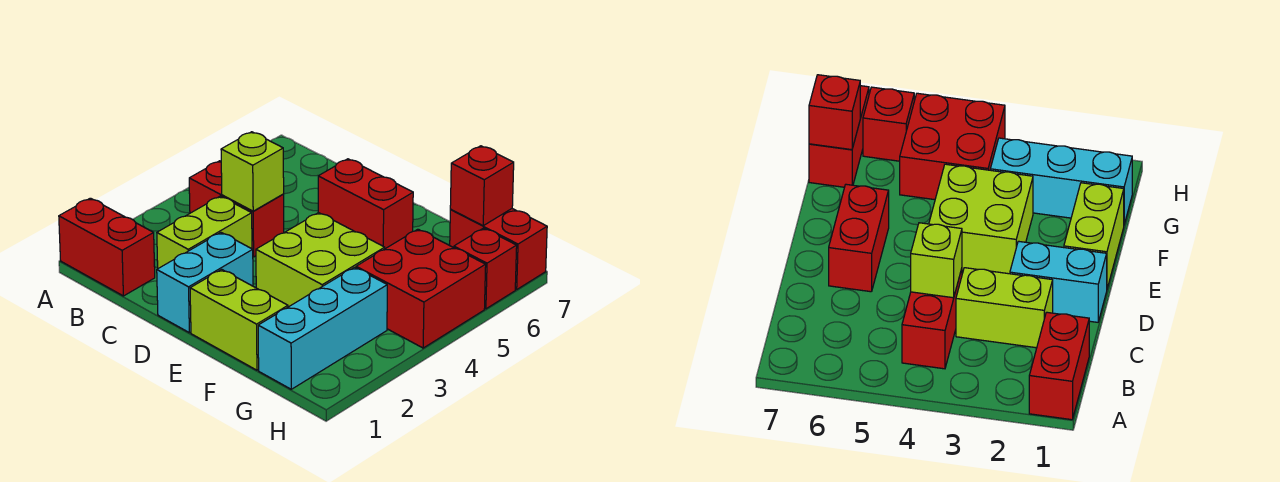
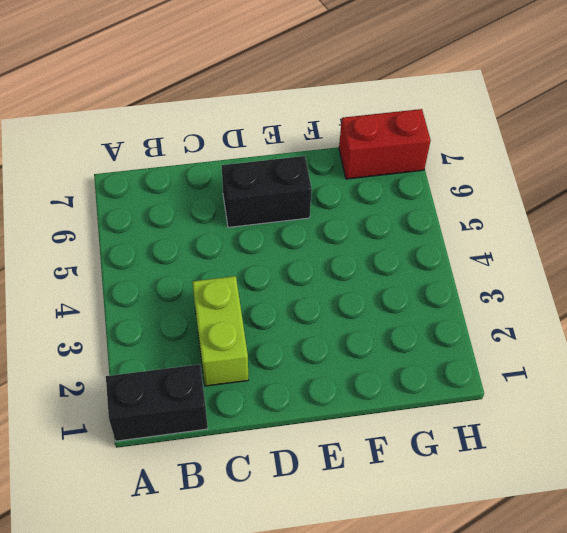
black 1x2 brick [106,364,208,441] -> red 1x2 brick [59,198,155,296]
black 1x2 brick [222,156,312,227] -> red 1x2 brick [318,159,413,249]
none -> red 1x2 brick [189,161,284,257]
none -> cyan 1x2 brick [157,233,253,333]
none -> lime 1x2 brick [190,269,288,370]

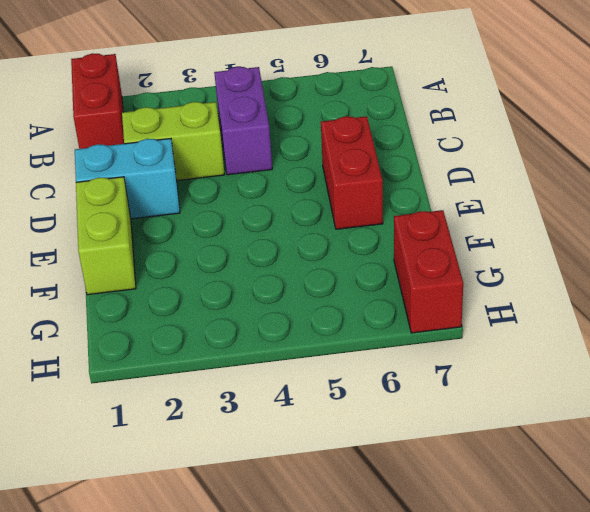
purple 1x2 brick [214,67,272,175] -> red 1x2 brick [189,161,284,257]
none -> lime 2x2 brick [256,213,385,307]
none -> cyan 1x3 brick [258,267,387,389]
none -> red 2x2 brick [356,229,486,348]

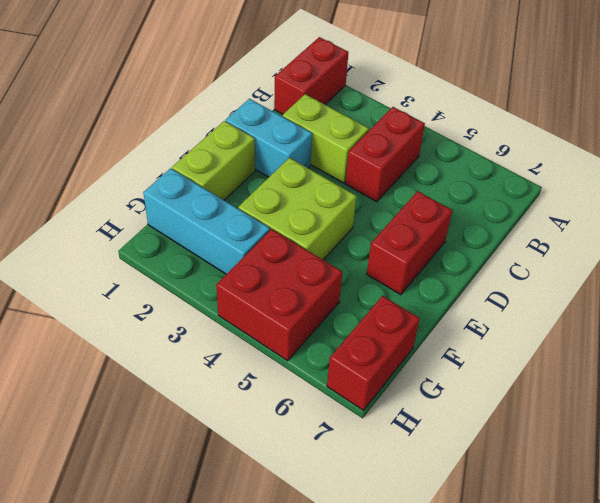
none -> red 1x1 brick [454,228,517,309]
none -> lime 1x1 brick [221,132,284,211]
none -> red 1x1 brick [450,146,514,226]

